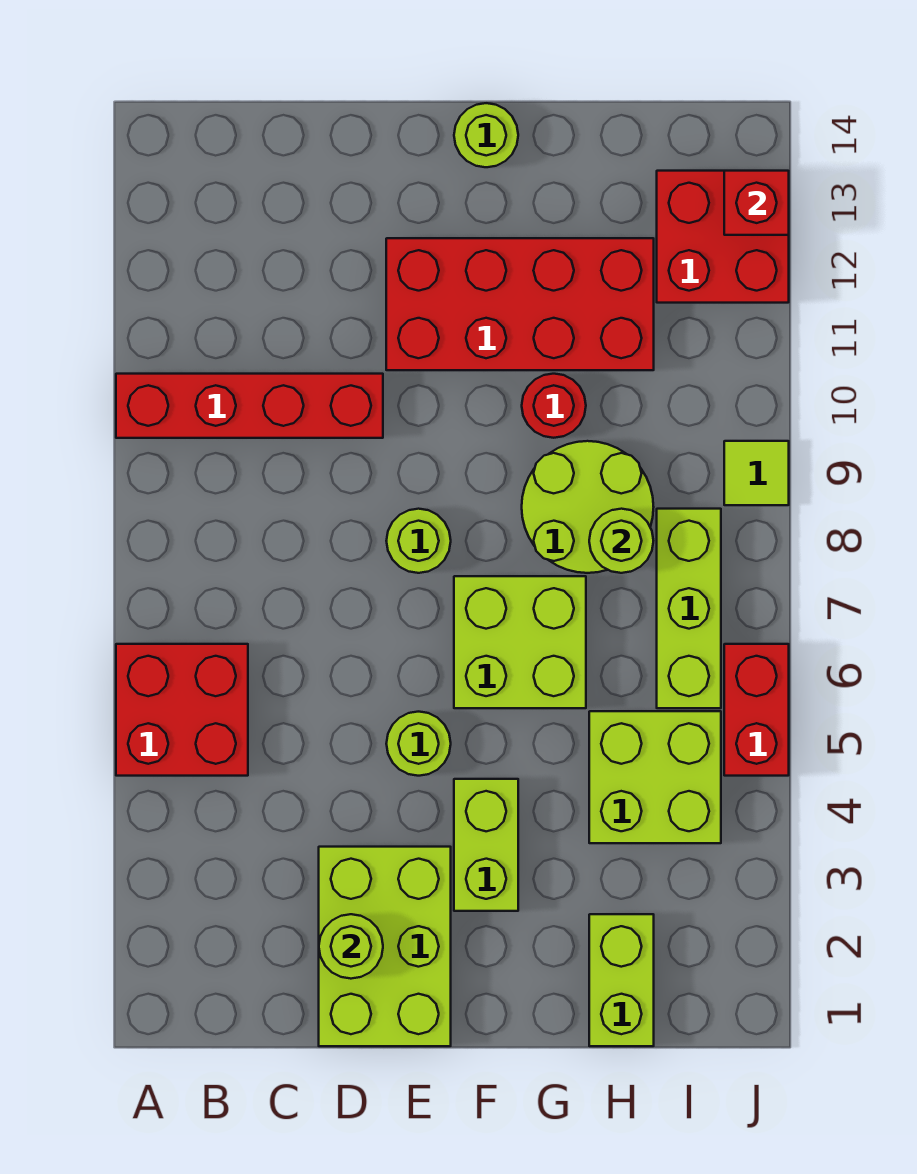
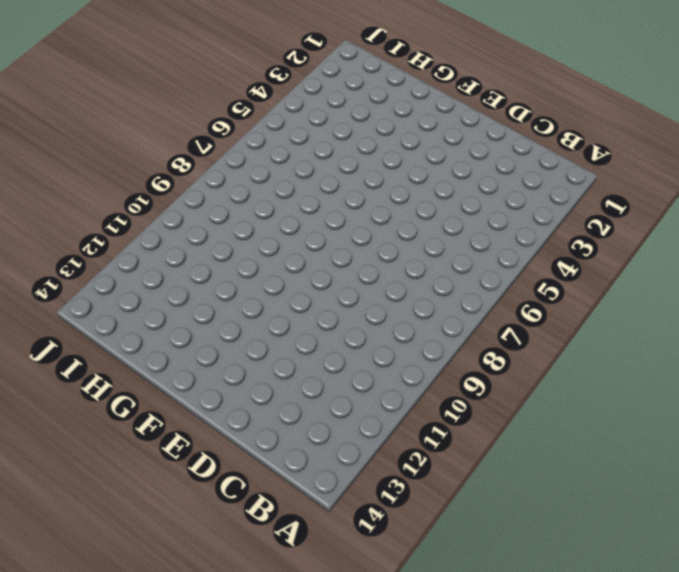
none -> red 2x2 brick [116,644,248,776]
none -> red 1x4 brick [116,374,383,438]
none -> lime 2x3 brick [319,847,451,1046]

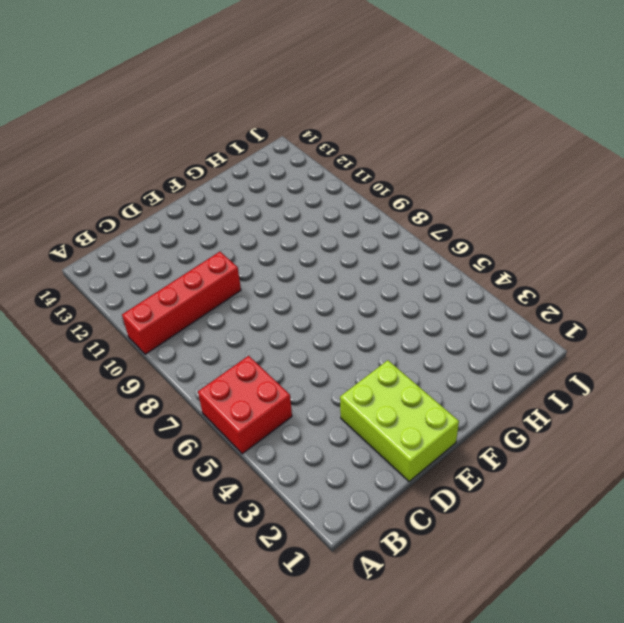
none -> lime 1x1 round brick [386,712,451,776]
none -> lime 1x1 round brick [386,509,451,573]
none -> red 2x4 brick [386,238,654,370]

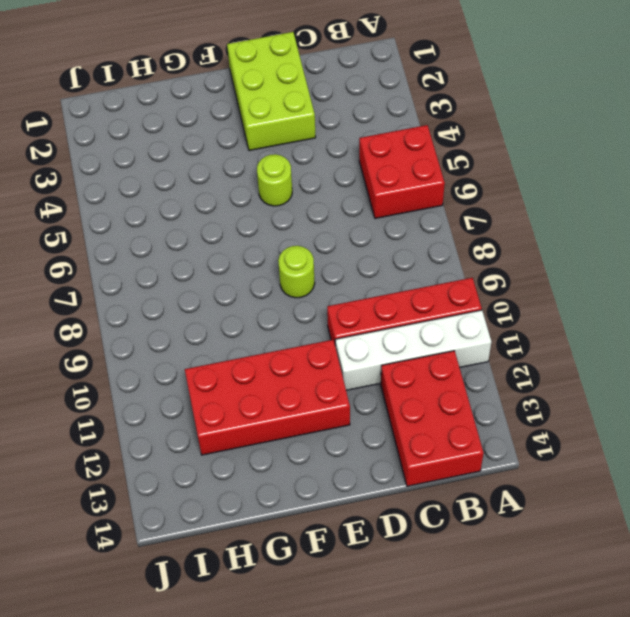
white 1x4 brick [335,310,491,390] -> none
red 2x3 brick [381,351,484,486] -> none
none -> lime 1x2 brick [454,779,518,911]
none -> lime 2x2 brick [454,576,586,708]
none -> lime 1x1 round brick [454,103,518,167]

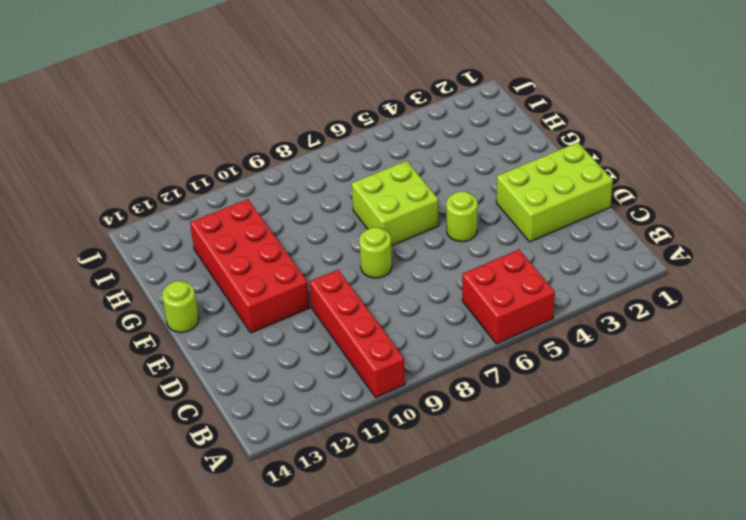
none -> lime 1x2 brick [454,779,518,911]
none -> lime 2x2 round brick [522,441,654,573]
none -> red 1x1 round brick [522,374,586,438]

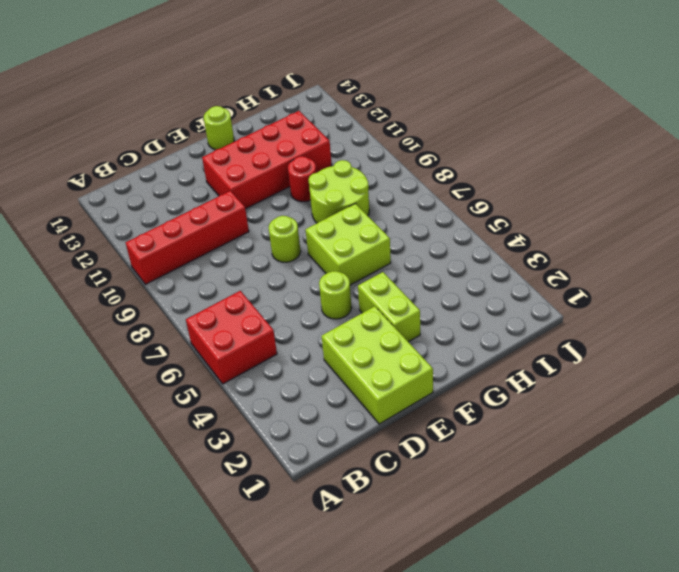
none -> lime 1x2 brick [589,914,654,1046]
none -> lime 2x2 brick [589,711,721,843]
none -> lime 1x3 brick [657,509,721,708]

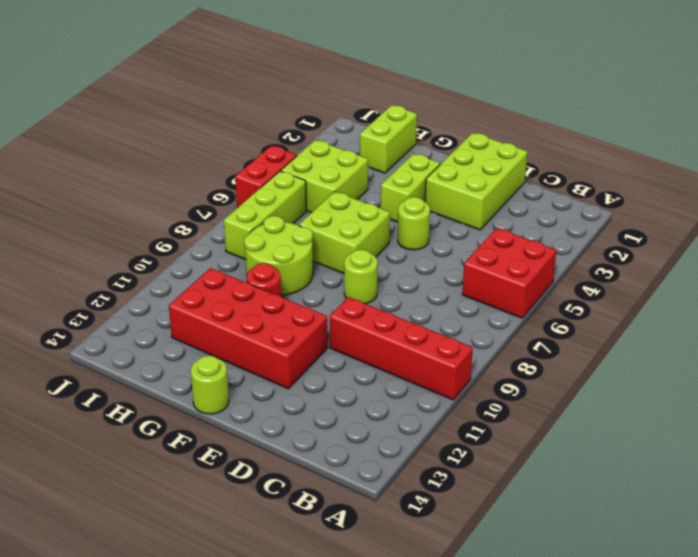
none -> red 2x2 brick [657,171,789,303]
none -> lime 1x1 tile [724,441,789,505]
none -> lime 1x1 round brick [319,914,383,979]

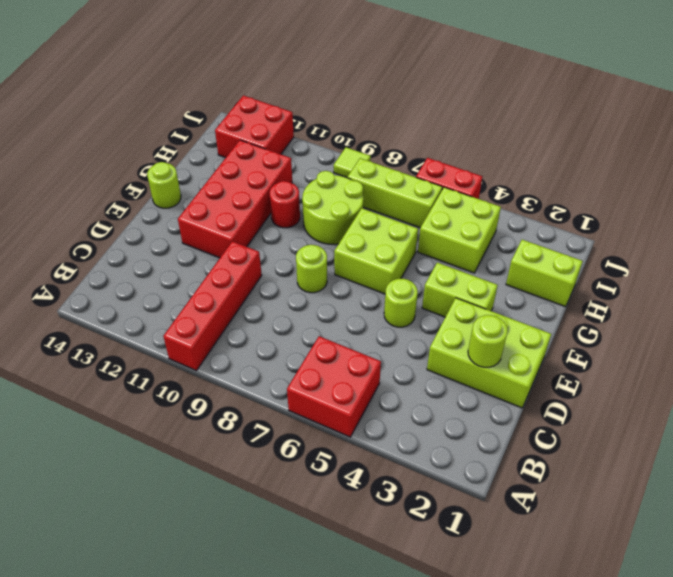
none -> lime 1x1 round brick [589,509,653,573]
none -> red 1x1 brick [724,171,789,235]

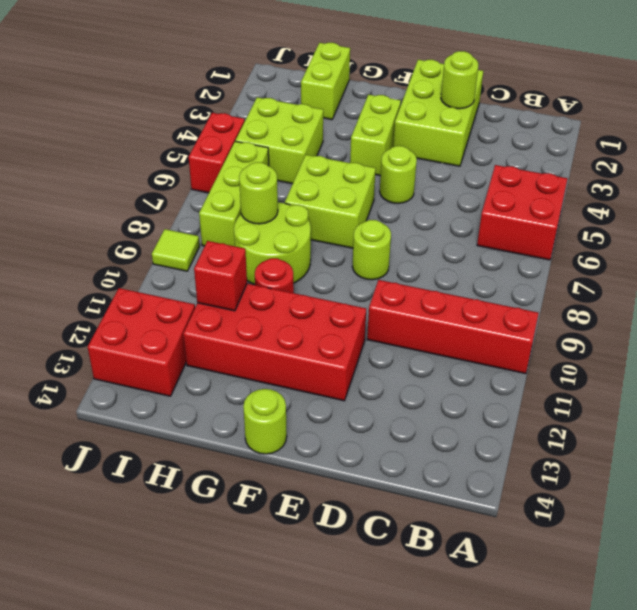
red 1x1 brick [194,241,247,311] -> red 1x1 brick moved to [724,171,789,235]

